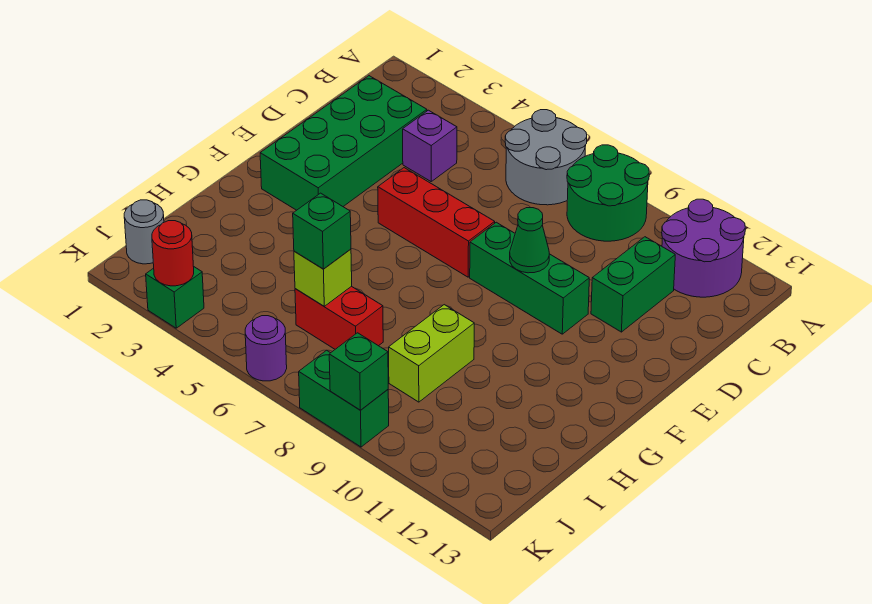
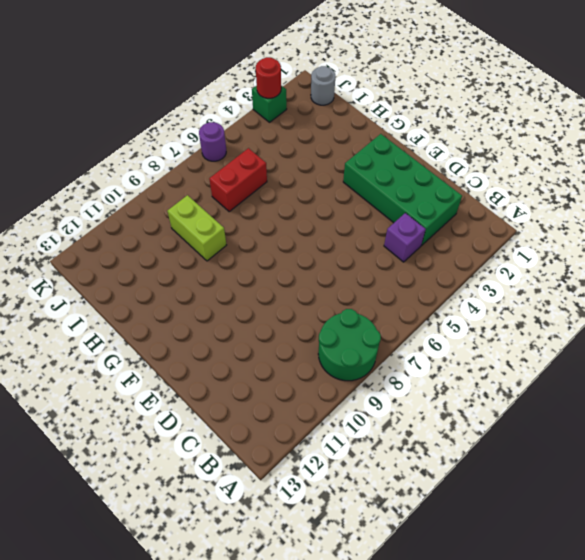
none -> grey 2x2 round brick [505,110,587,205]
none -> purple 2x2 round brick [662,199,745,297]
none -> green 1x2 brick [591,237,675,332]

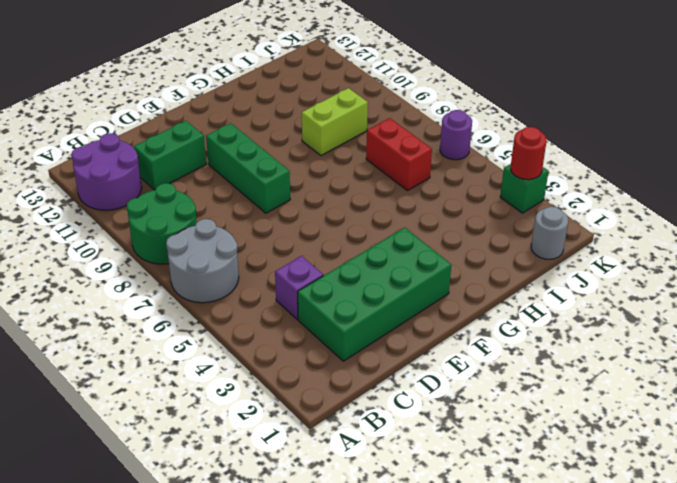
none -> red 1x3 brick [378,168,495,277]
none -> green 1x2 brick [299,350,389,447]
none -> green 1x1 cone [510,208,549,273]

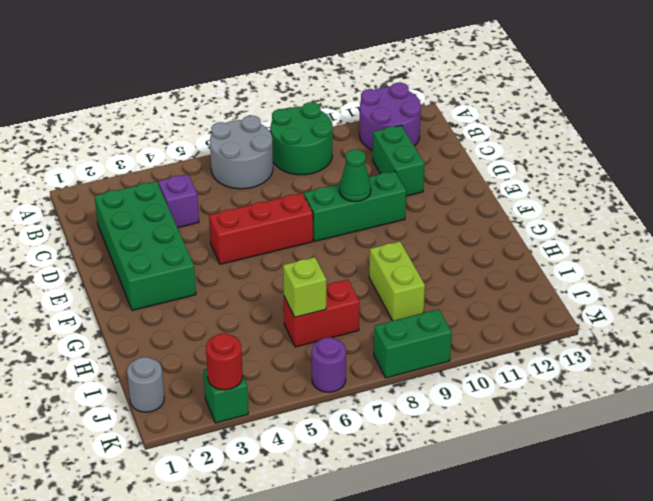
none -> green 1x1 brick [329,333,388,410]
none -> green 1x1 brick [293,193,351,269]

